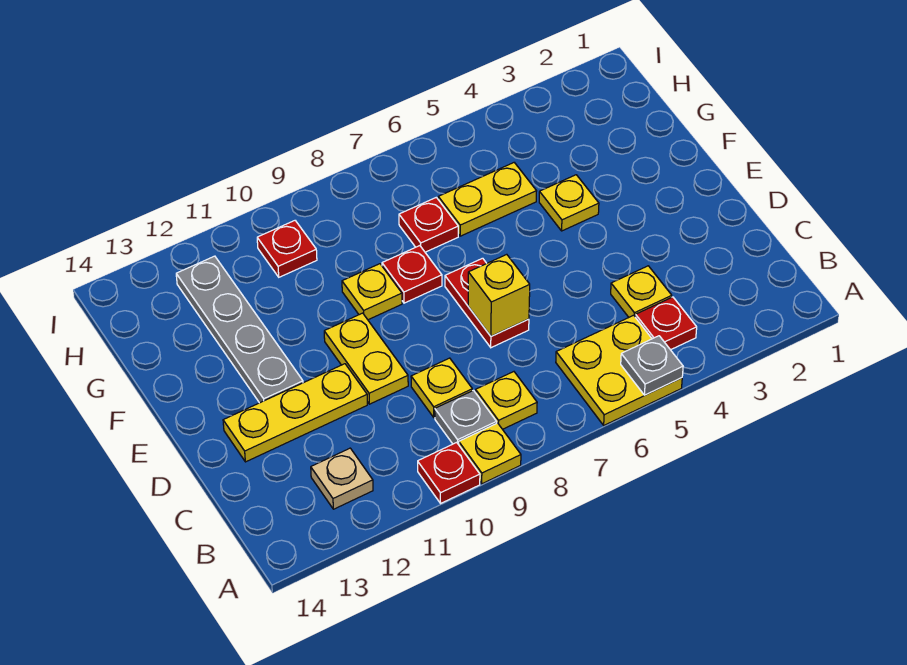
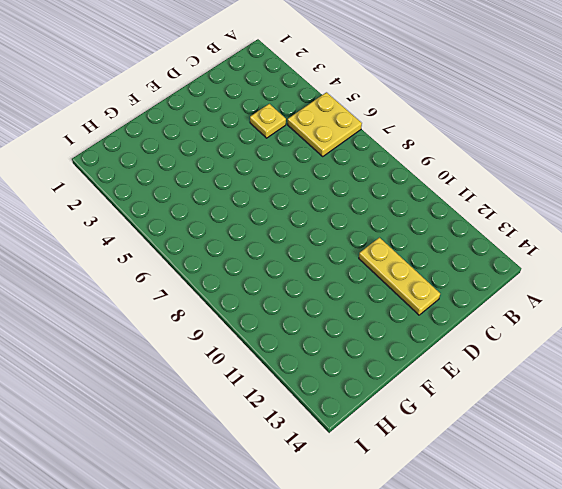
none -> yellow 1x1 plate [459,423,521,484]
none -> red 1x1 plate [418,442,480,503]
none -> red 1x1 plate [635,297,697,350]

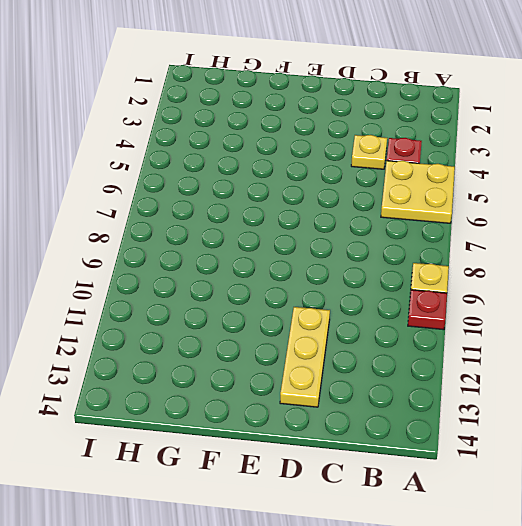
none -> yellow 1x1 plate [476,372,537,429]
none -> grey 1x1 plate [435,390,497,445]
none -> tan 1x1 plate [311,448,373,509]

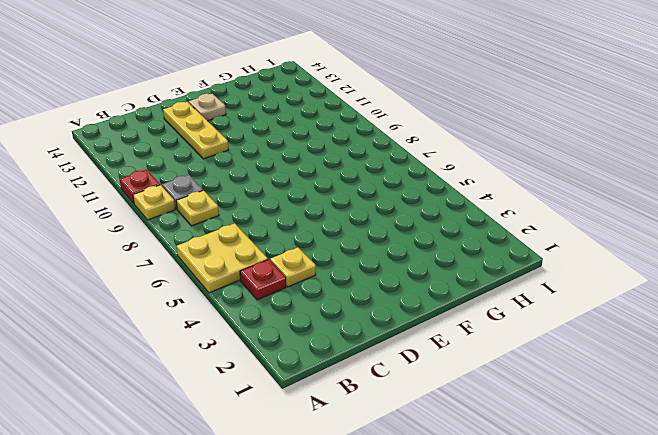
tan 1x1 plate [189,94,226,121] -> tan 1x1 plate moved to [311,448,373,509]
none -> yellow 1x1 plate [411,358,472,417]
none -> red 1x2 plate [445,258,529,348]
none -> yellow 1x2 plate [324,313,408,404]

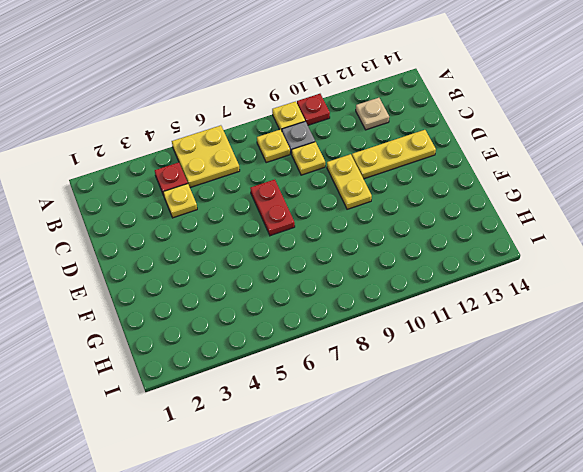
none -> grey 1x4 plate [176,256,303,403]
none -> yellow 1x1 plate [539,175,599,231]
none -> red 1x1 plate [382,246,442,303]

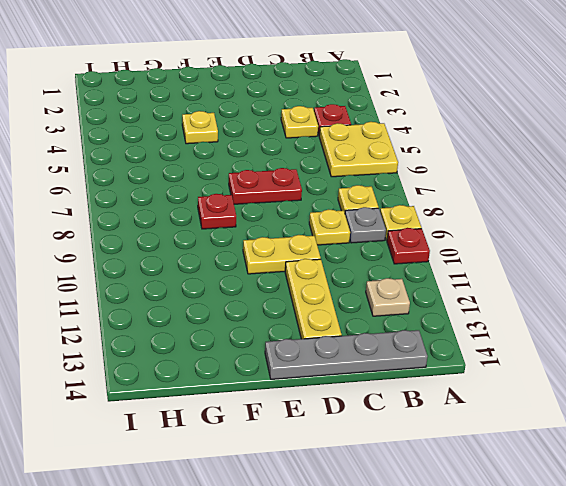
grey 1x4 plate [265,330,428,379] -> grey 1x4 plate moved to [176,256,303,403]
none -> yellow 1x1 plate [342,264,402,320]
none -> yellow 1x2 plate [438,163,536,236]
none -> red 1x1 plate [399,197,458,252]

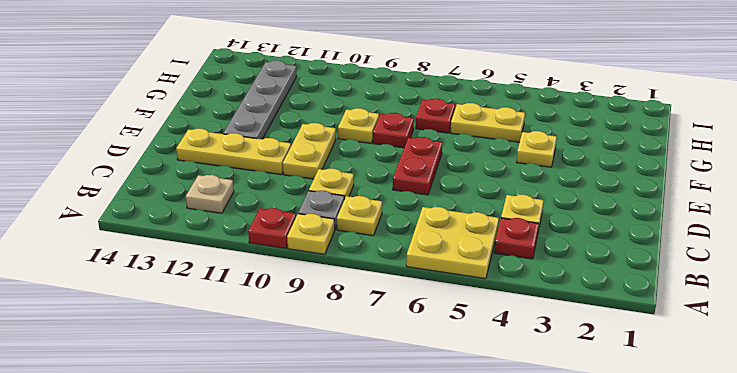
none -> red 1x1 plate [257,221,317,277]
none -> grey 1x1 plate [621,336,683,395]
none -> yellow 1x1 brick [468,254,530,336]

